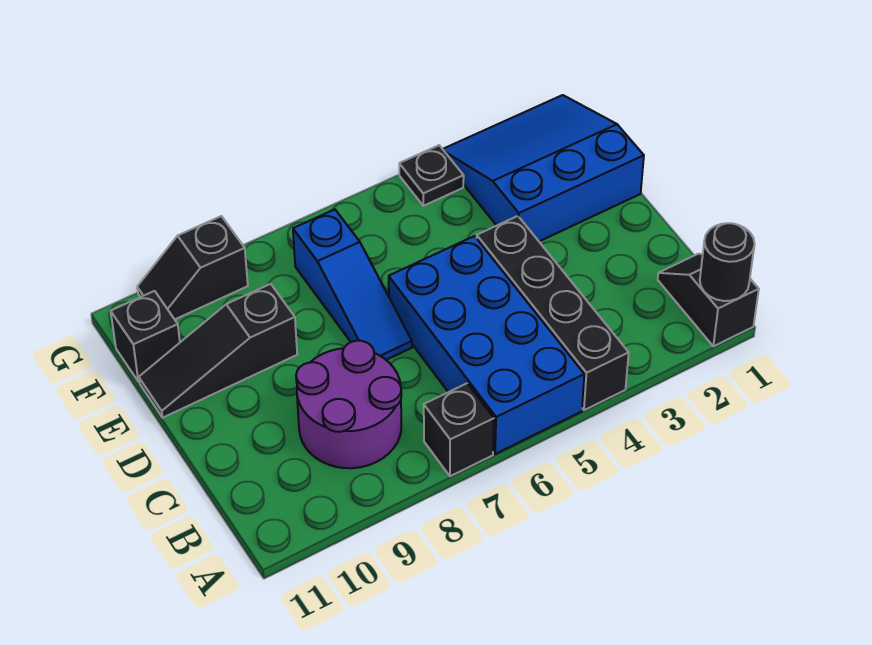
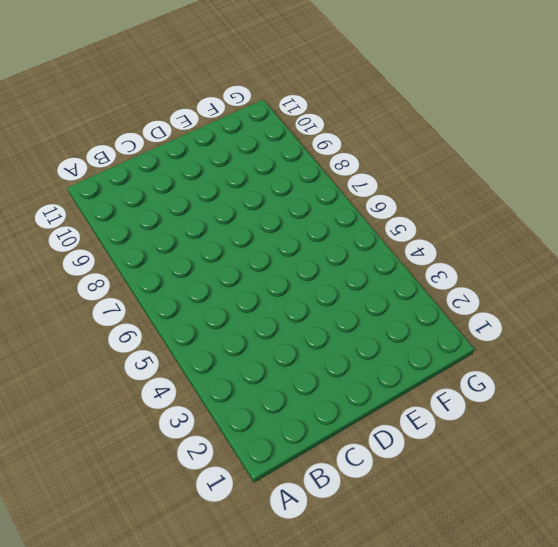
none -> black 1x2 slope [658,254,759,346]
none -> black 1x4 brick [477,216,629,410]
none -> blue 2x4 brick [389,236,584,454]

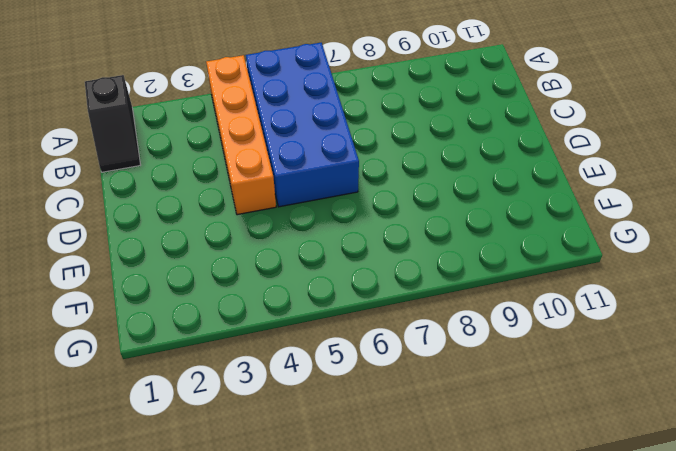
orange 1x4 brick [206,55,276,215] -> black 1x4 brick [477,216,629,410]
none -> black 1x1 brick [424,384,494,476]
none -> purple 2x2 round brick [296,341,401,468]
none -> blue 1x3 slope [293,209,412,360]

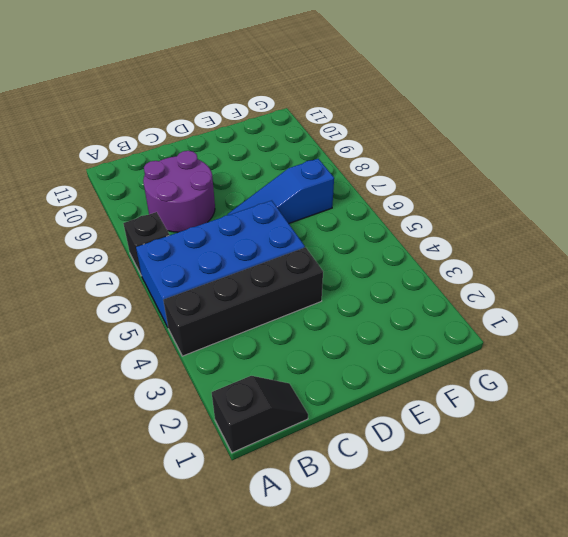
none -> blue 3x3 slope [443,95,644,241]
none -> black 1x3 slope [139,284,297,418]
none -> black 1x1 brick [111,291,180,382]

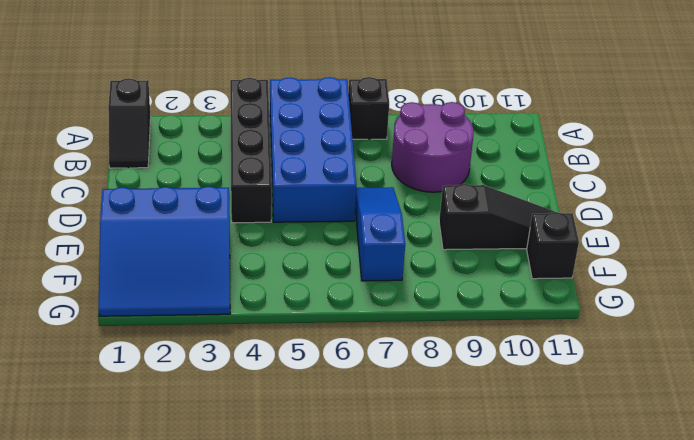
none -> black 1x1 plate [399,145,464,206]
none -> black 1x2 slope [137,216,248,319]
none -> black 1x1 round brick [700,223,754,301]

